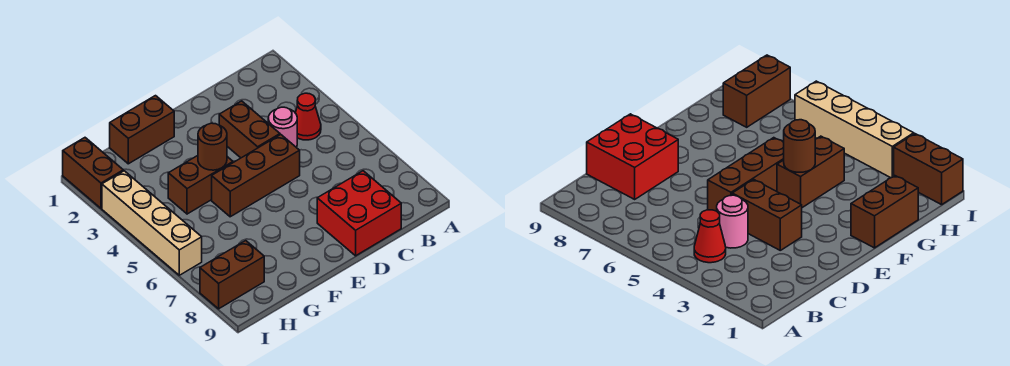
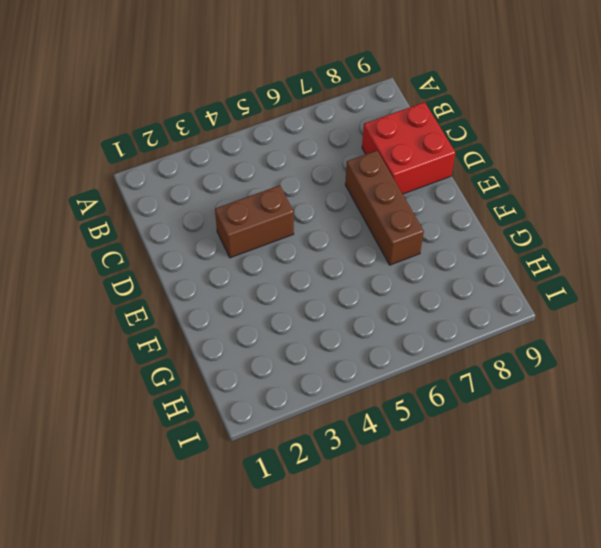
brown 1x3 brick [345,151,424,265] -> brown 1x3 brick moved to [212,135,300,217]
none -> red 1x1 cone [295,93,321,140]
none -> pink 1x1 round brick [268,107,297,147]

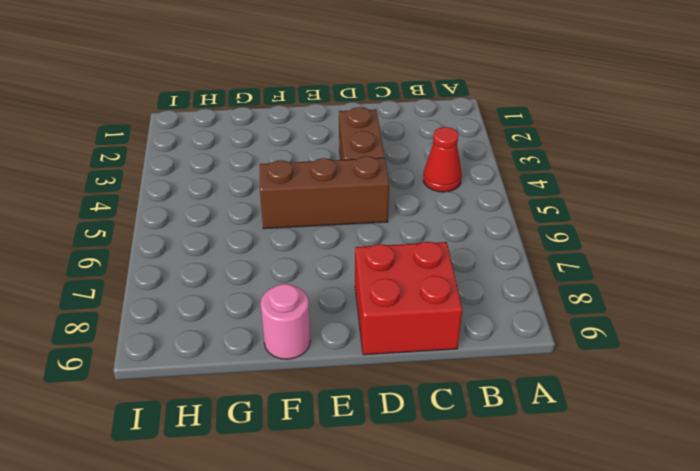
pink 1x1 round brick [260,284,310,359] -> pink 1x1 round brick moved to [268,107,297,147]
none -> brown 1x2 brick [110,96,174,164]
none -> brown 1x2 brick [168,156,233,214]

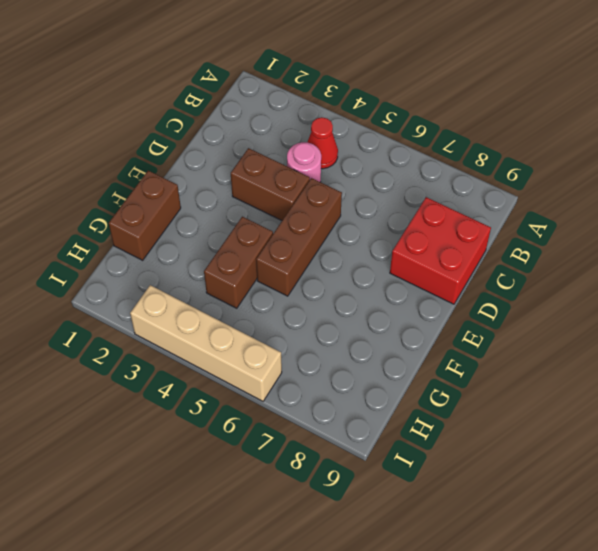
none -> brown 1x2 brick [200,241,264,309]
none -> brown 1x2 brick [63,138,123,208]

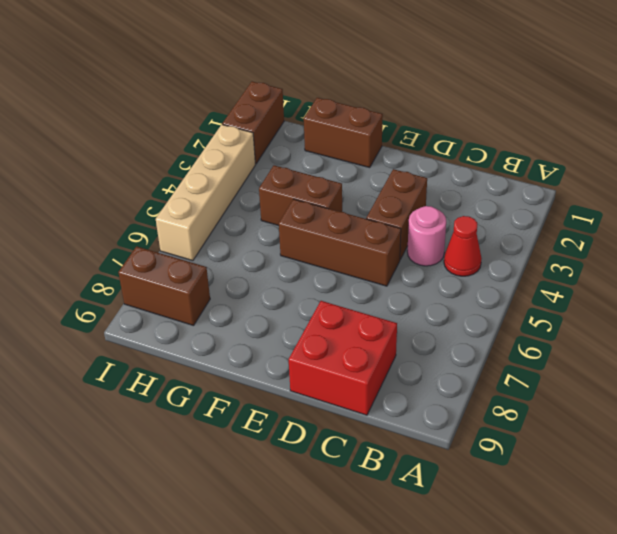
none -> brown 1x1 round brick [198,123,227,170]

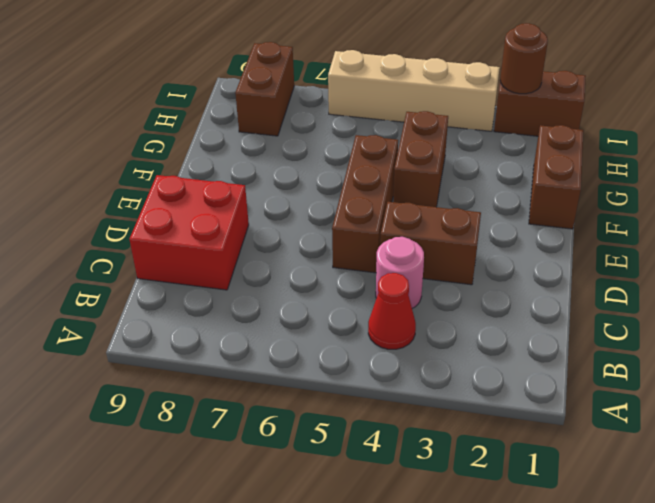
brown 1x1 round brick [500,23,548,94] -> brown 1x1 round brick moved to [198,123,227,170]

